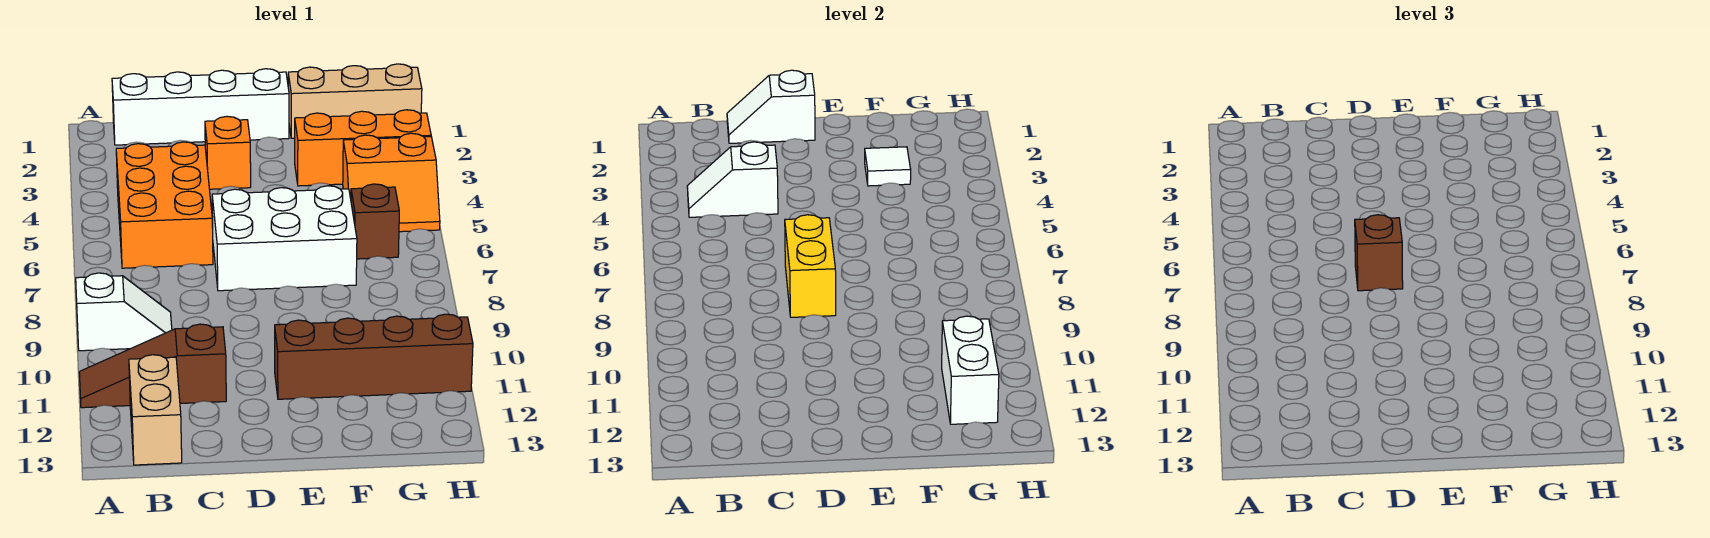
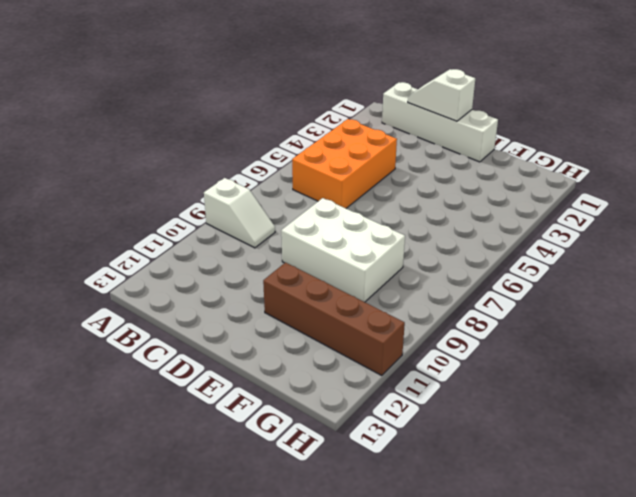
white 2x3 brick [281,198,405,302] -> white 2x3 brick moved to [212,186,357,291]
none -> brown 1x3 slope [79,324,226,408]
none -> tan 1x2 brick [129,355,182,465]
none -> orange 1x1 brick [205,116,251,189]

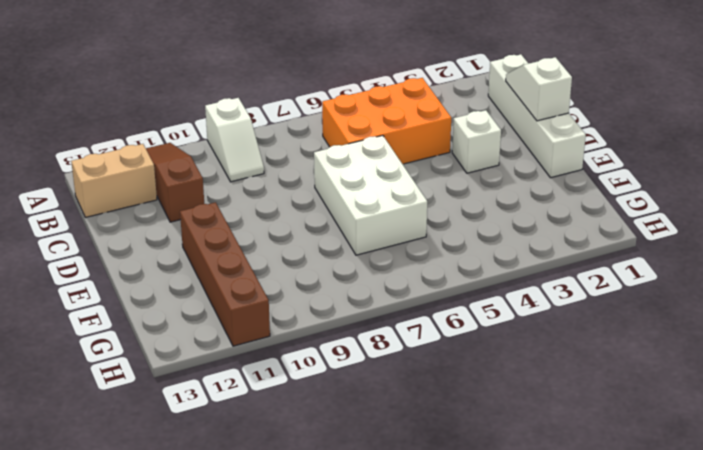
white 1x1 brick [452,110,501,173] -> orange 1x1 brick [205,116,251,189]
none -> tan 1x3 brick [288,64,422,138]
none -> orange 1x3 brick [295,110,431,186]
none -> orange 2x2 slope [343,133,440,232]

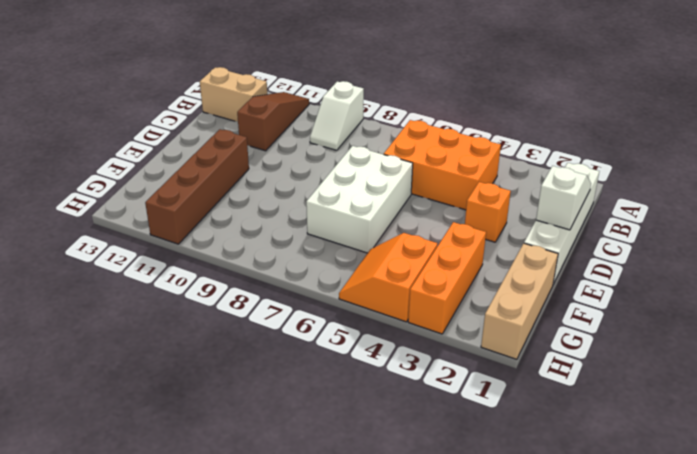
none -> brown 1x1 brick [351,184,399,259]
none -> white 1x2 slope [687,142,778,217]
none -> yellow 1x2 brick [785,215,836,317]

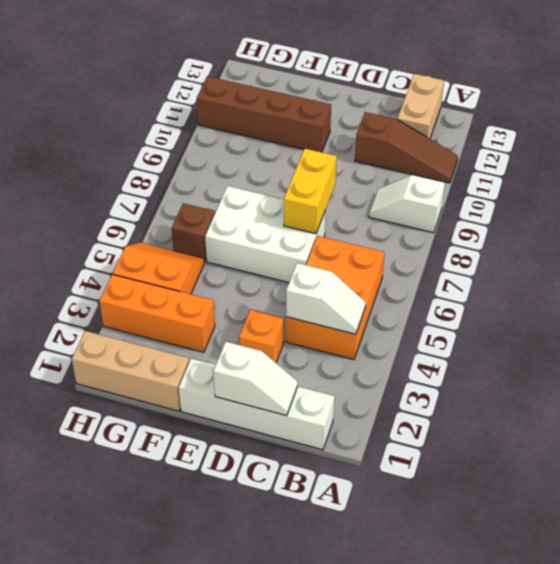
none -> white 1x1 tile [865,147,911,186]
none -> white 1x2 brick [942,316,999,424]
none -> brown 1x1 brick [1355,215,1403,291]

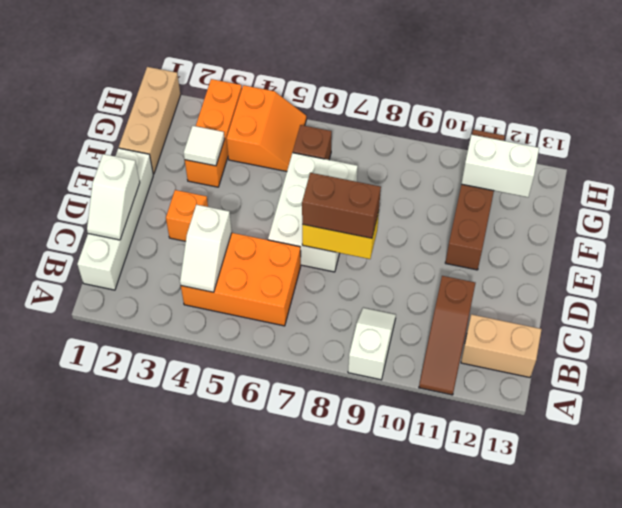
brown 1x2 brick [302,173,381,238] -> brown 1x1 brick [1355,215,1403,291]

